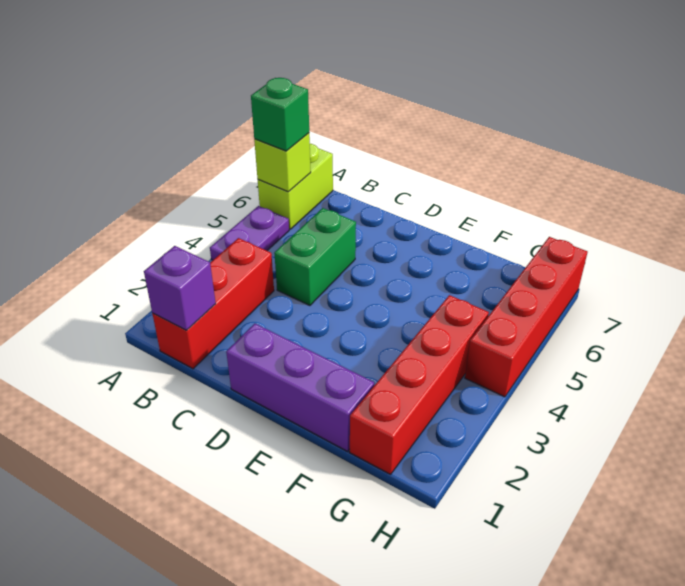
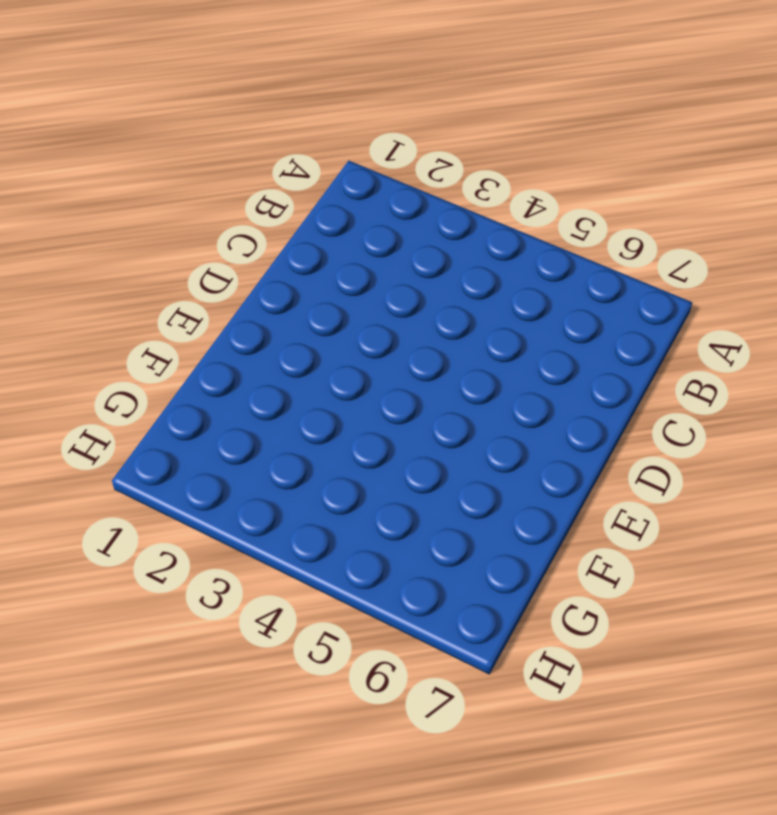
none -> purple 1x2 plate [210,206,289,260]
none -> lime 1x2 brick [258,144,333,229]

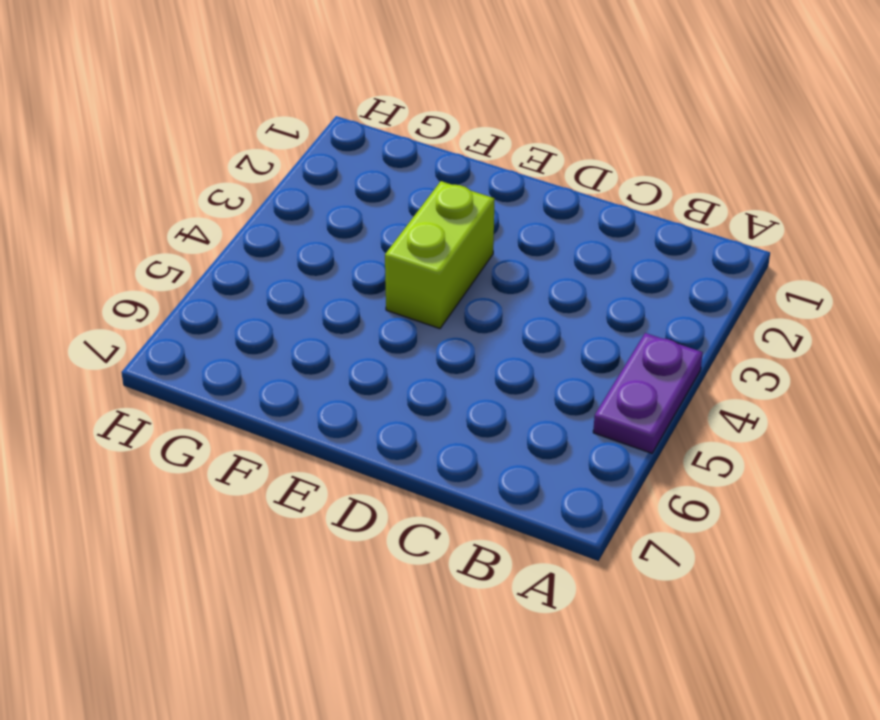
lime 1x2 brick [385,181,495,329] -> lime 1x2 brick moved to [258,144,333,229]
none -> red 1x3 brick [152,238,274,369]
none -> green 1x2 brick [274,208,356,306]

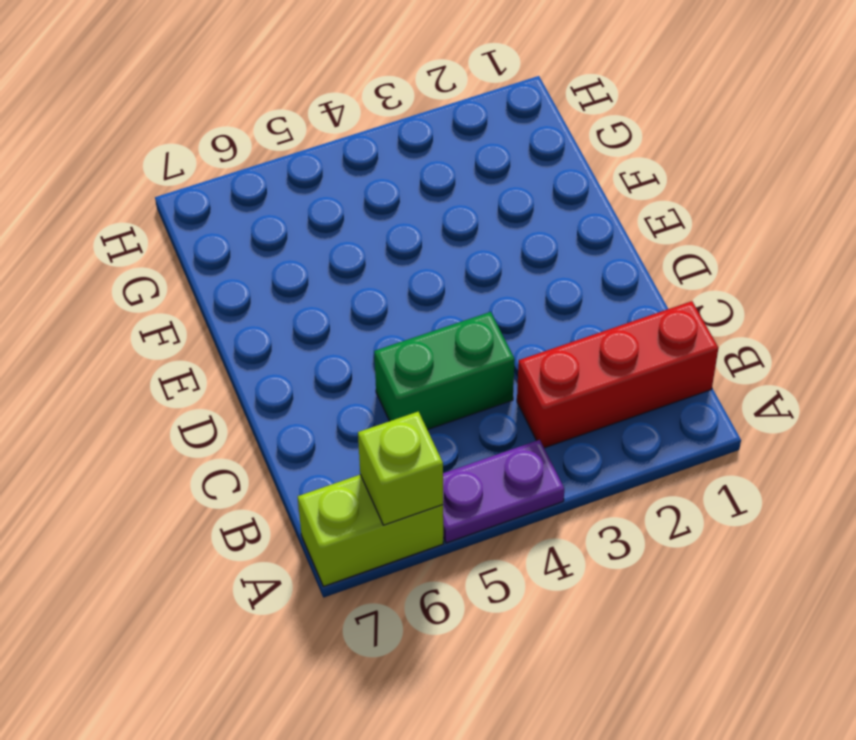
none -> purple 1x3 brick [226,324,374,451]
none -> red 1x4 brick [350,295,489,474]

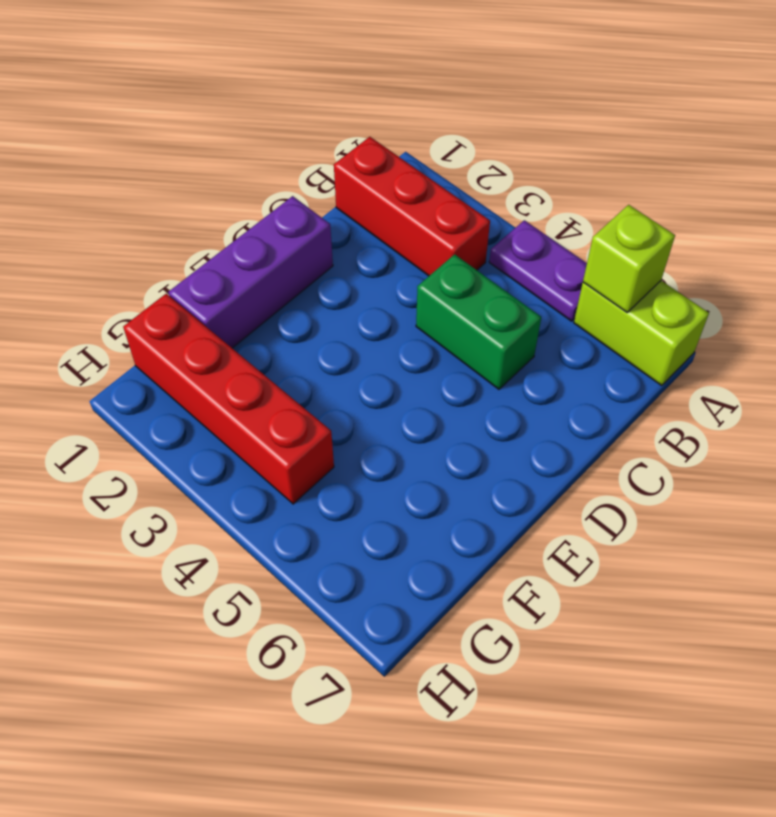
none -> red 1x4 brick [465,237,588,397]
none -> purple 1x1 brick [144,246,216,330]

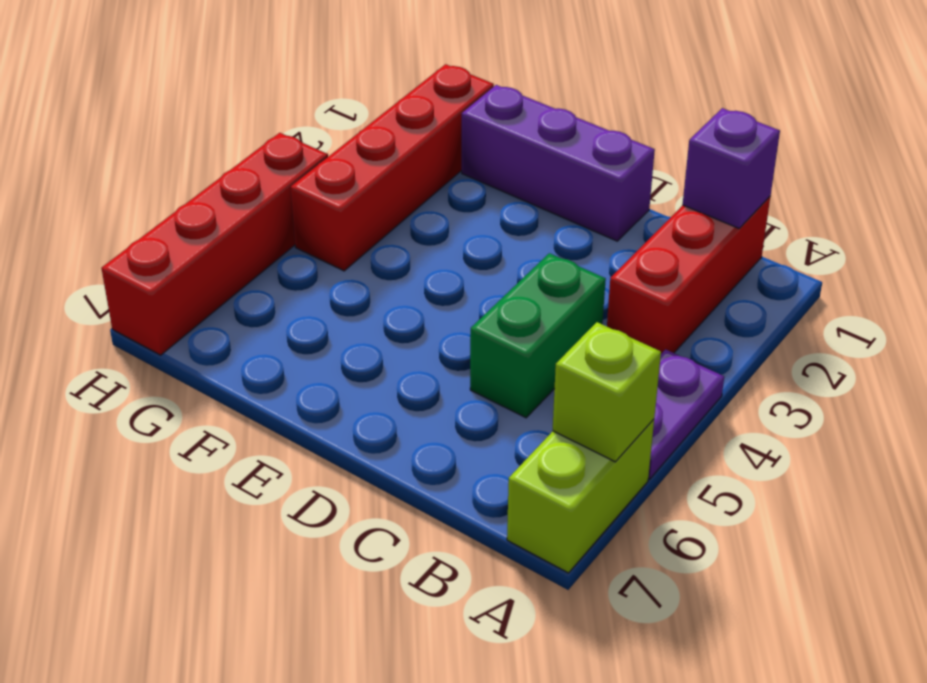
none -> green 1x1 brick [251,78,309,151]

